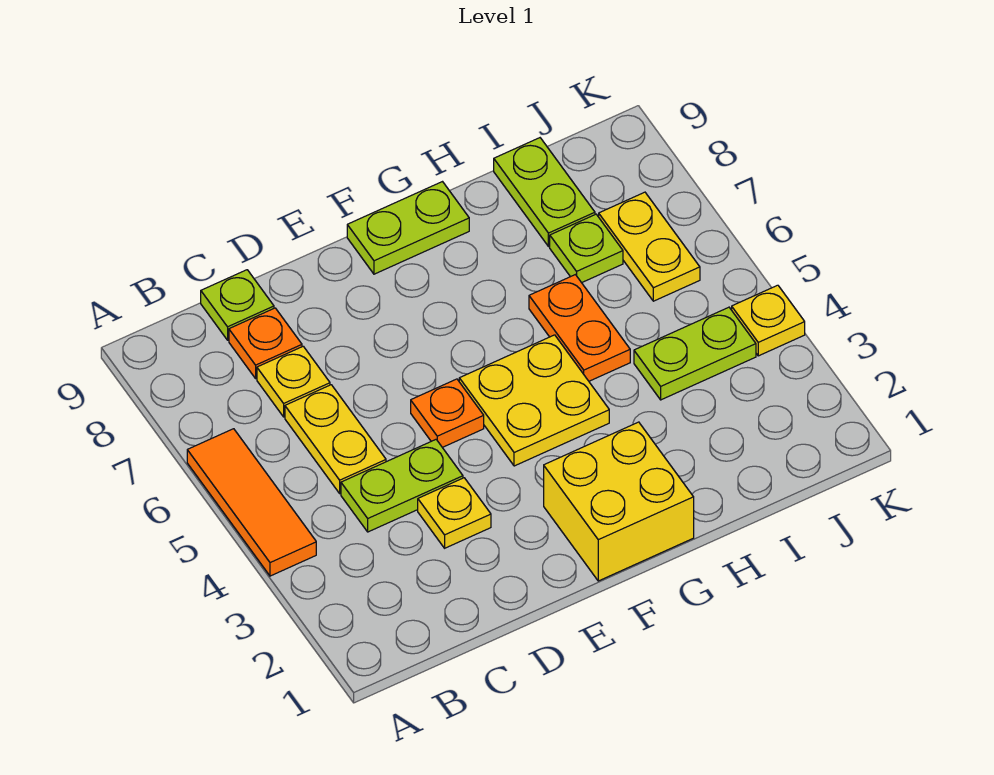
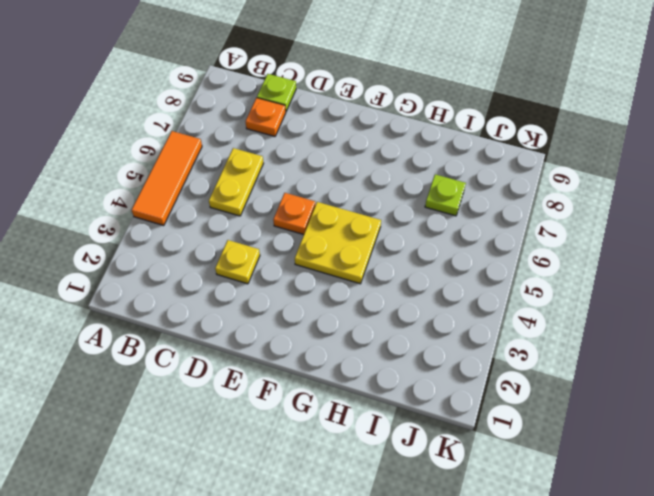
none -> lime 1x2 plate [341,440,463,532]
none -> yellow 1x1 plate [257,346,330,417]
none -> yellow 2x2 brick [544,422,694,581]

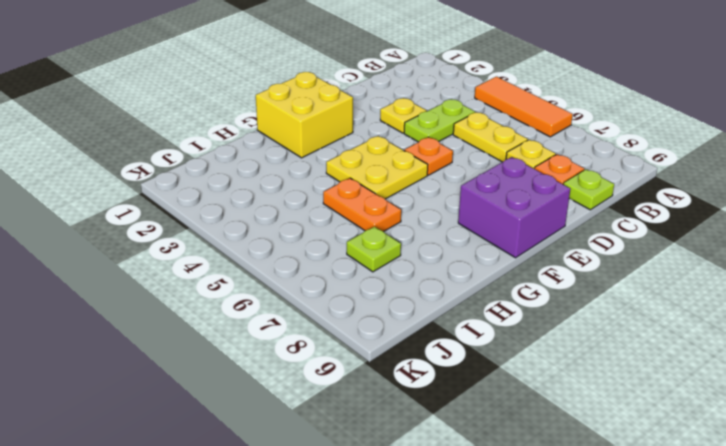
purple 2x2 brick [458,157,570,258] -> lime 1x2 plate [347,182,469,274]
none -> lime 1x2 plate [634,307,756,400]
none -> lime 1x2 plate [494,138,595,247]
none -> yellow 1x2 plate [599,192,700,301]

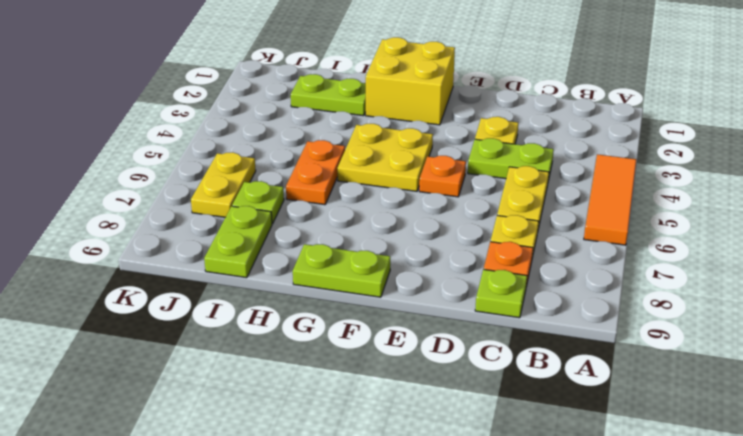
lime 1x2 plate [291,74,366,116] -> lime 1x2 plate moved to [634,307,756,400]
none -> yellow 1x1 plate [732,285,805,356]

